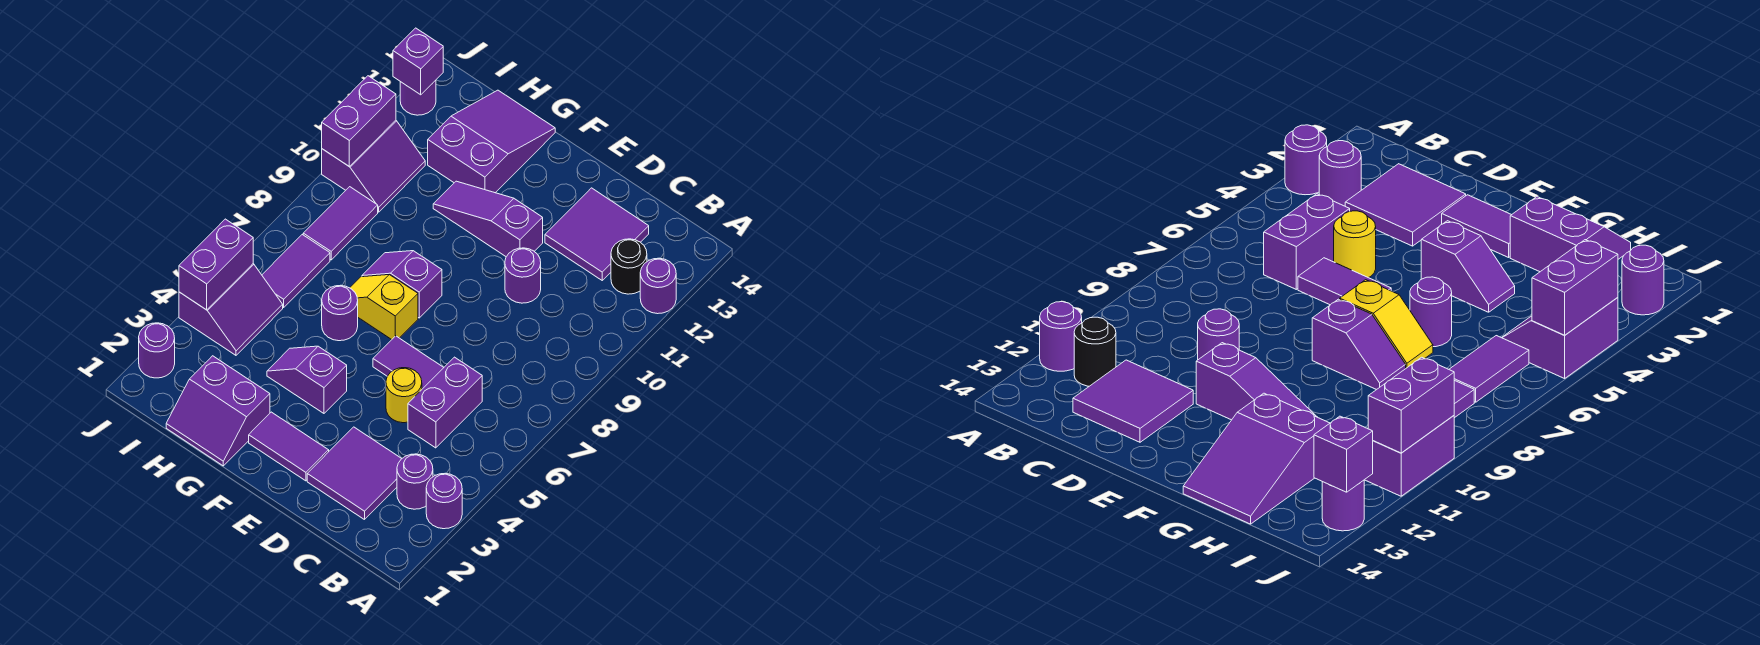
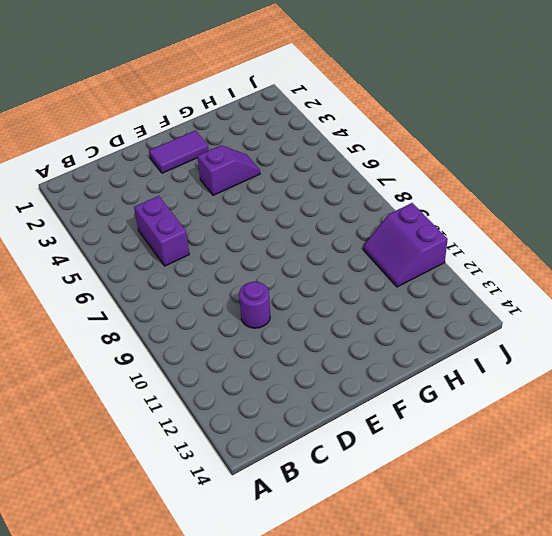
none -> purple 1x1 round brick [426,473,462,529]
none -> purple 1x1 round brick [640,258,676,314]
none -> purple 1x1 round brick [397,454,433,509]

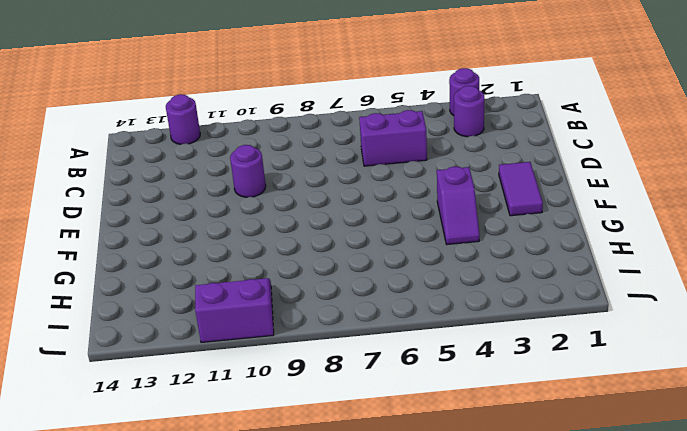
none -> black 1x1 round brick [611,239,647,294]
none -> purple 2x2 tile [307,427,402,520]
none -> purple 2x2 tile [545,188,649,280]

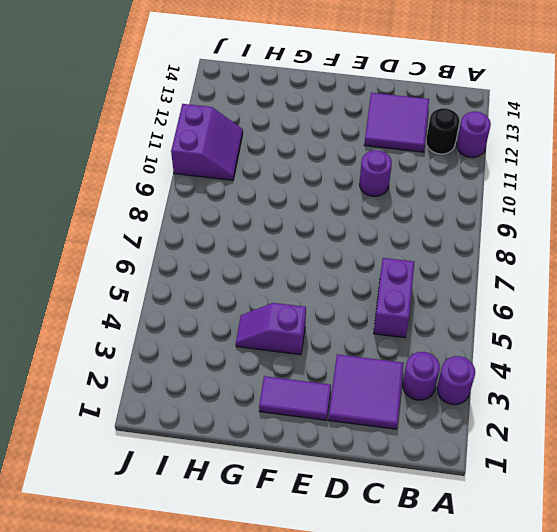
none -> yellow 1x1 round brick [386,368,422,423]
none -> purple 1x2 tile [373,336,444,389]
none -> purple 1x3 slope [433,181,543,257]

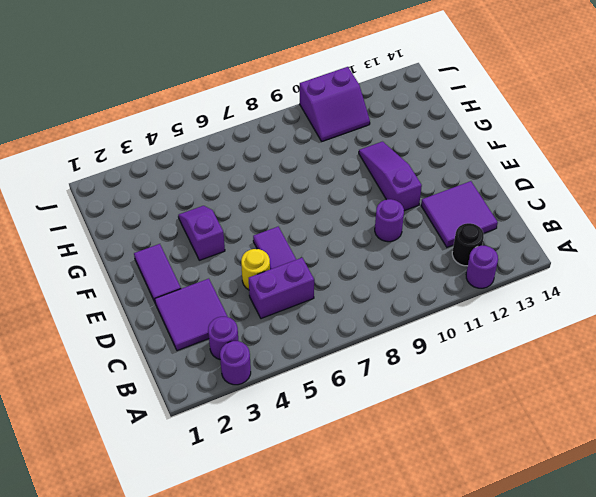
none -> yellow 1x2 slope [350,275,418,340]
none -> purple 1x2 slope [362,251,442,318]
none -> purple 2x2 slope [166,356,270,466]

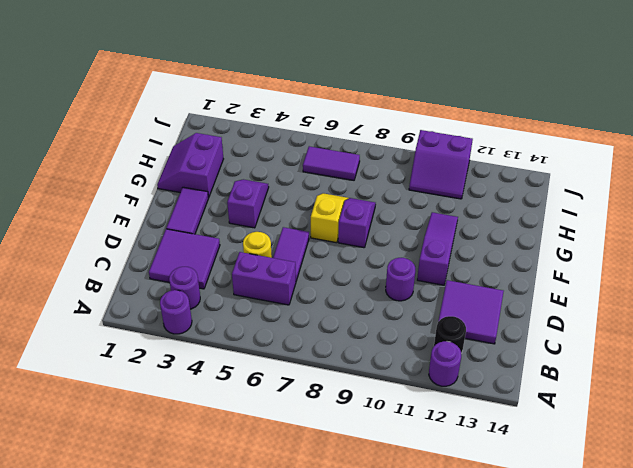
none -> purple 1x1 round brick [322,285,358,341]
none -> purple 2x3 slope [428,90,555,193]
none -> purple 2x2 slope [179,264,283,355]

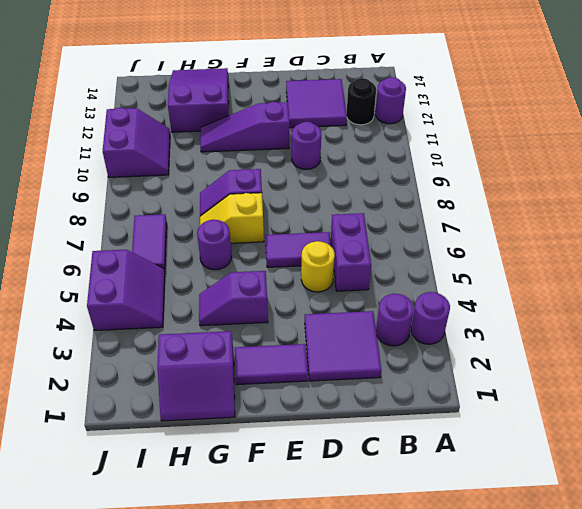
none -> purple 1x2 tile [303,187,378,260]
none -> purple 1x1 round brick [139,323,175,378]
none -> purple 1x1 round brick [400,80,436,115]

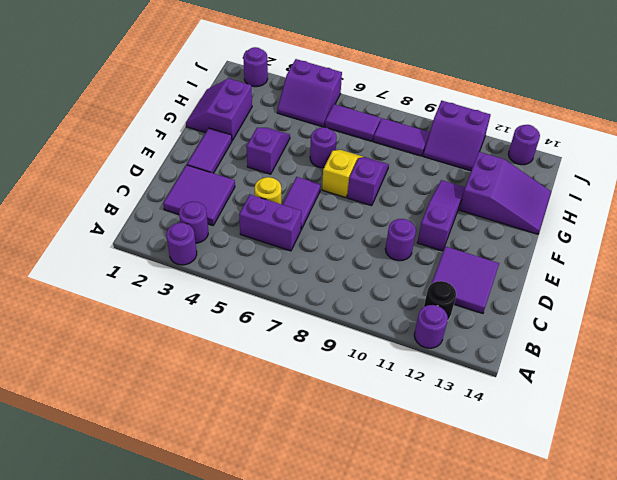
none -> purple 1x2 brick [179,219,253,310]
none -> purple 1x2 brick [322,76,396,166]
none -> purple 1x1 brick [393,28,443,95]

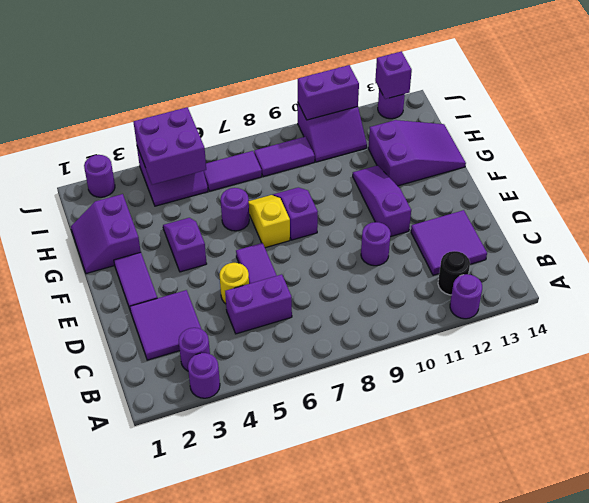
purple 2x2 brick [134,107,206,185] -> purple 1x2 brick [179,219,253,310]

